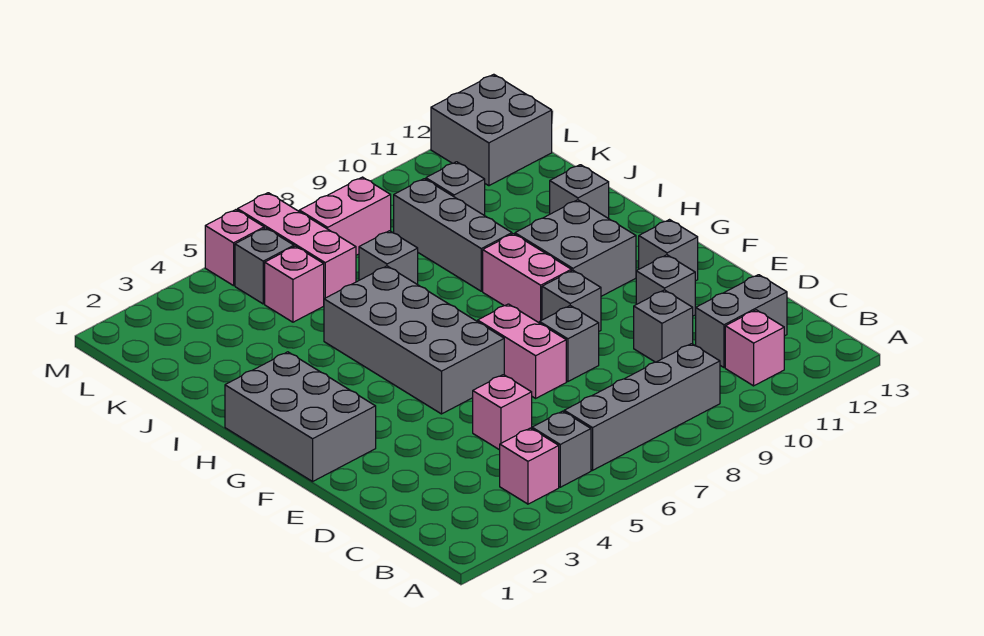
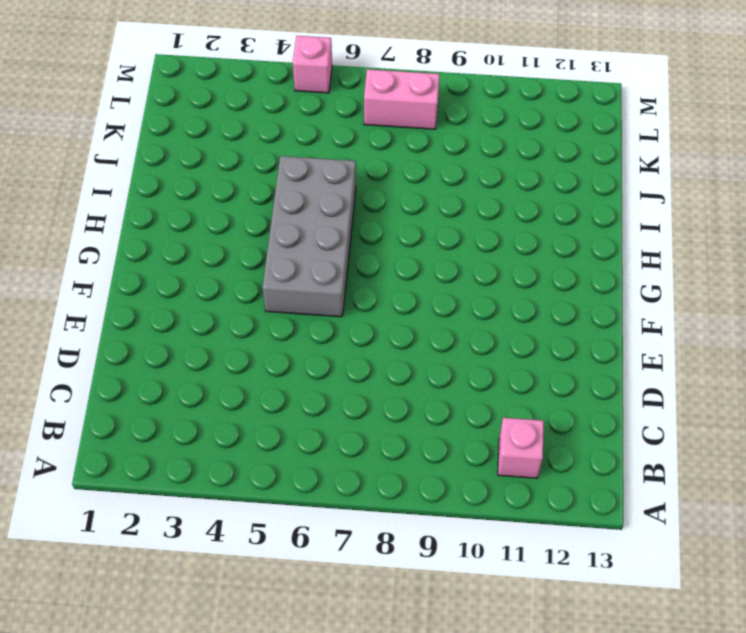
none -> pink 1x1 brick [500,428,559,504]
none -> grey 1x1 brick [532,411,591,487]
none -> grey 1x4 brick [564,344,720,470]

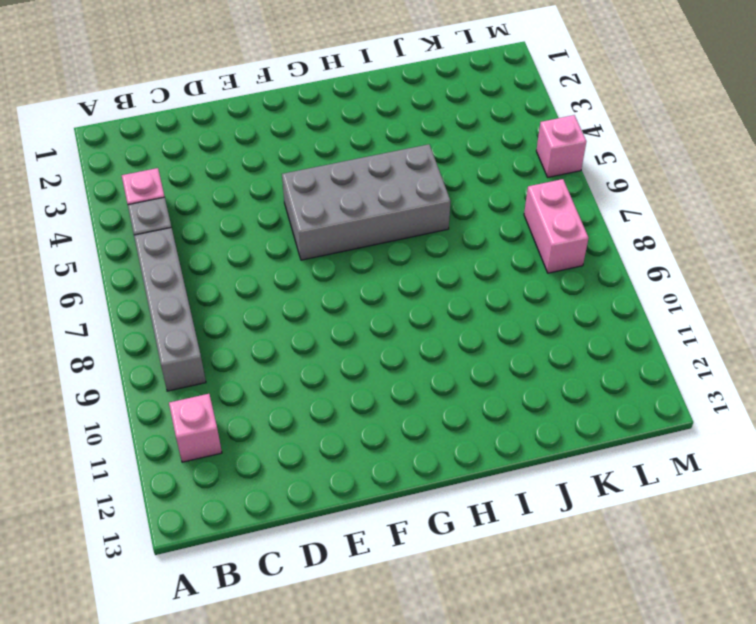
none -> grey 1x2 brick [696,275,787,367]
none -> pink 1x1 brick [473,375,532,450]
none -> grey 1x1 brick [634,290,693,362]

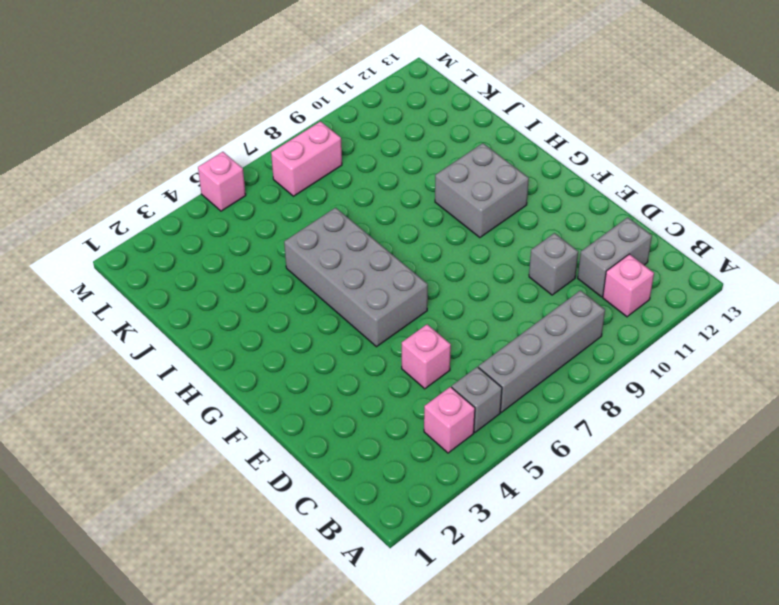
none -> pink 1x2 brick [478,304,566,398]
none -> grey 1x1 brick [540,306,599,382]
none -> grey 1x1 brick [636,255,695,316]

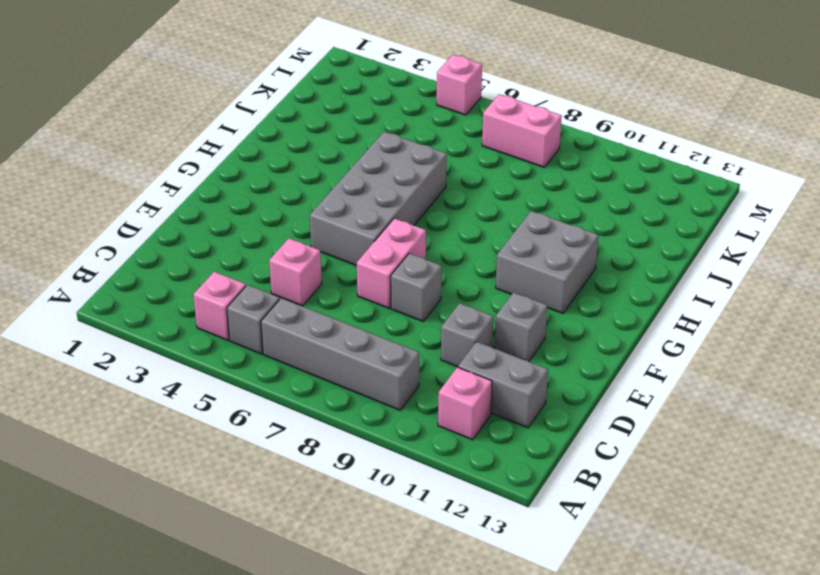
none -> grey 2x3 brick [225,352,376,481]
none -> grey 1x1 brick [542,270,601,331]
none -> grey 1x1 brick [639,220,698,281]

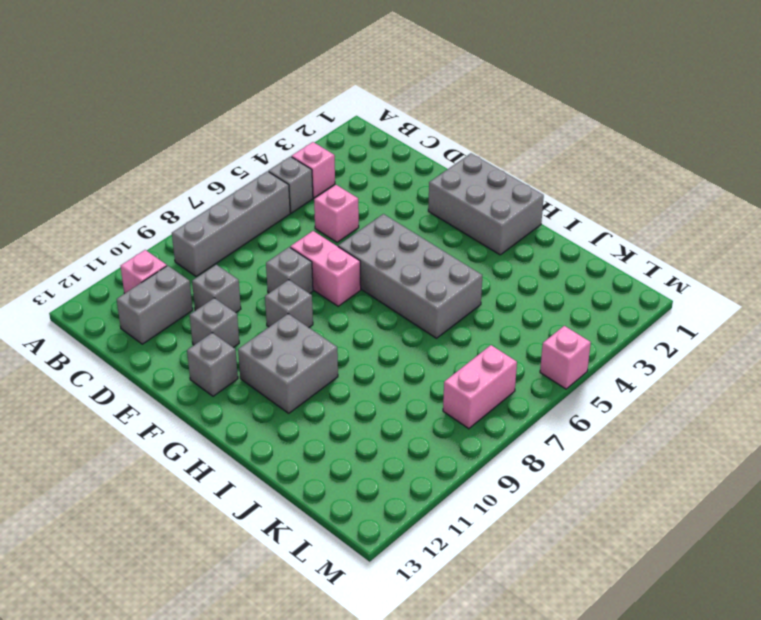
none -> pink 1x2 brick [483,234,571,323]
none -> grey 1x3 brick [394,179,512,291]
none -> grey 1x1 brick [550,165,609,218]

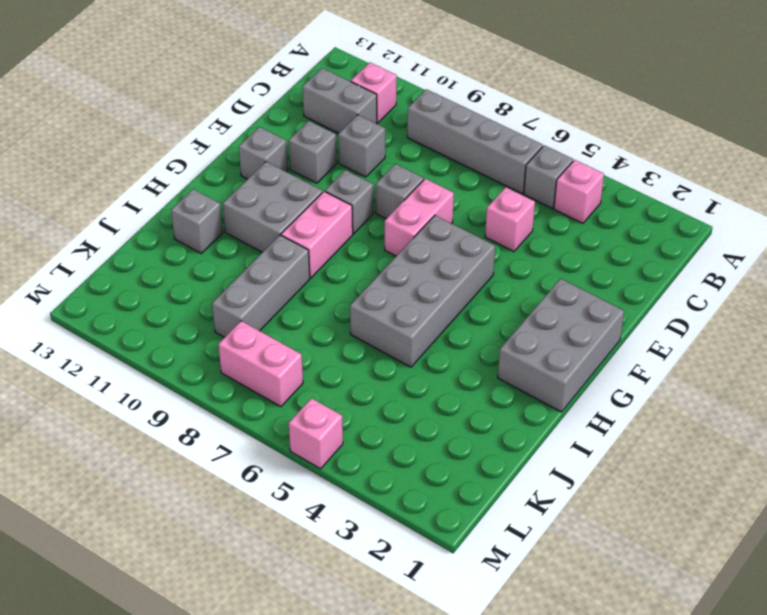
none -> grey 1x1 brick [359,231,418,285]
none -> pink 1x1 brick [265,246,324,322]
none -> pink 1x3 brick [238,193,356,299]

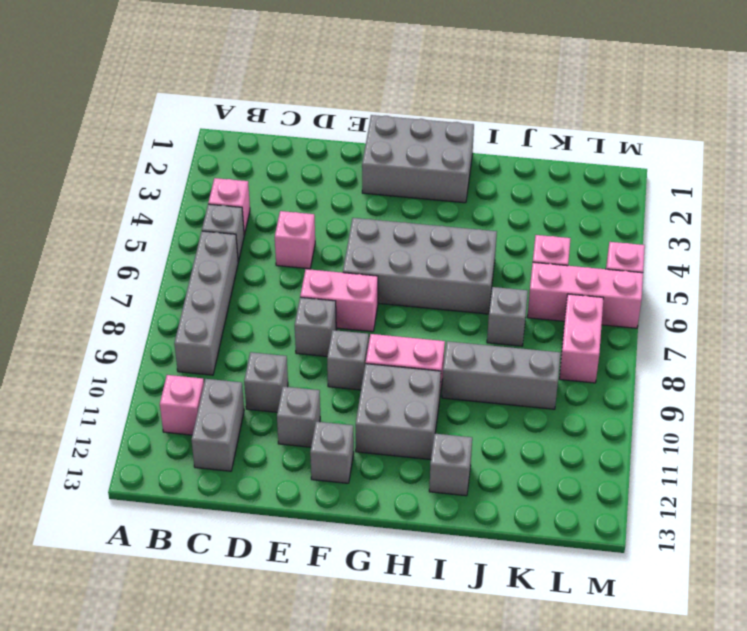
none -> grey 1x1 brick [426,162,485,216]
none -> grey 1x1 brick [235,228,294,304]
none -> grey 2x2 brick [431,74,552,186]

